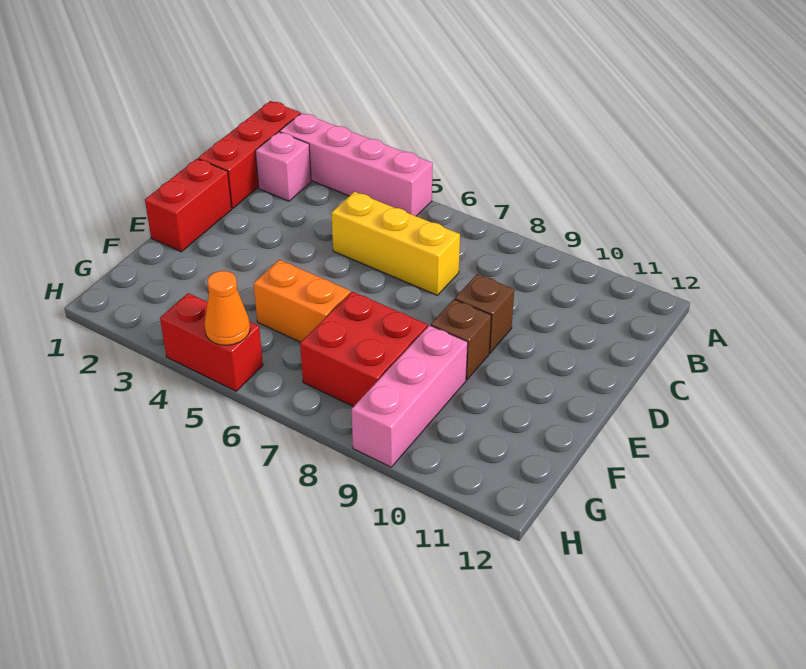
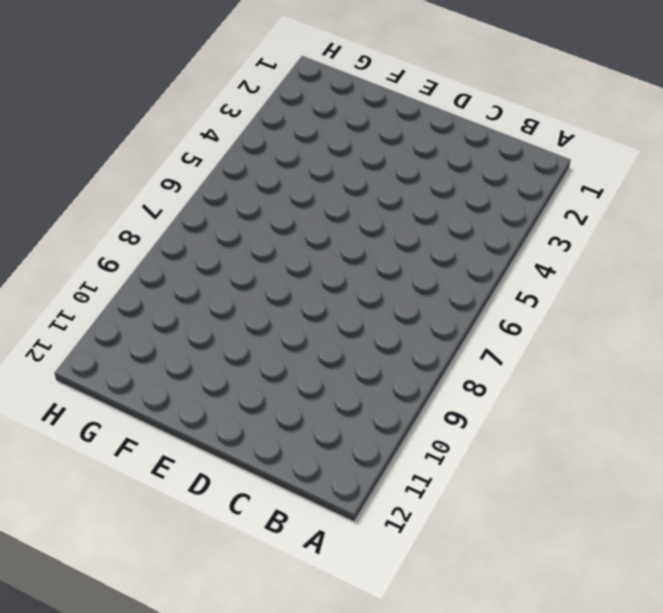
none -> red 1x3 brick [198,101,300,209]
none -> pink 1x4 brick [280,113,433,216]
none -> pink 1x1 brick [255,132,311,201]

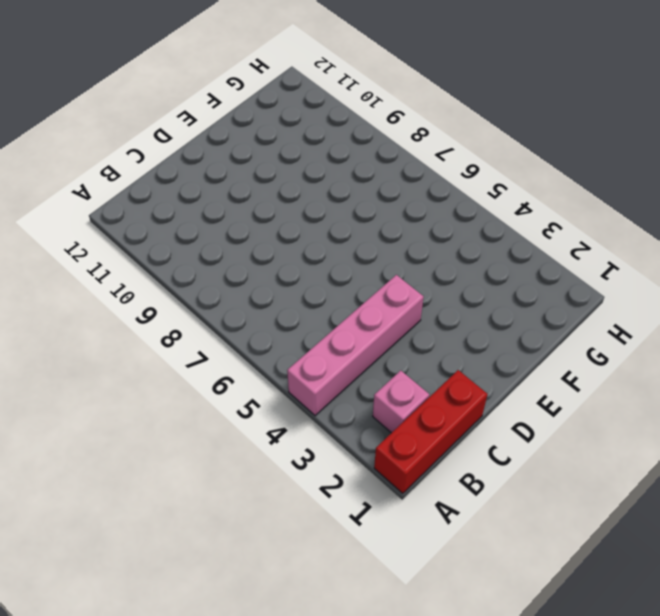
pink 1x4 brick [287,275,423,416] -> pink 1x4 brick turned to [280,113,433,216]
none -> yellow 1x3 brick [331,192,460,295]
none -> red 1x2 brick [145,159,232,252]
none -> brown 1x1 brick [455,274,514,353]

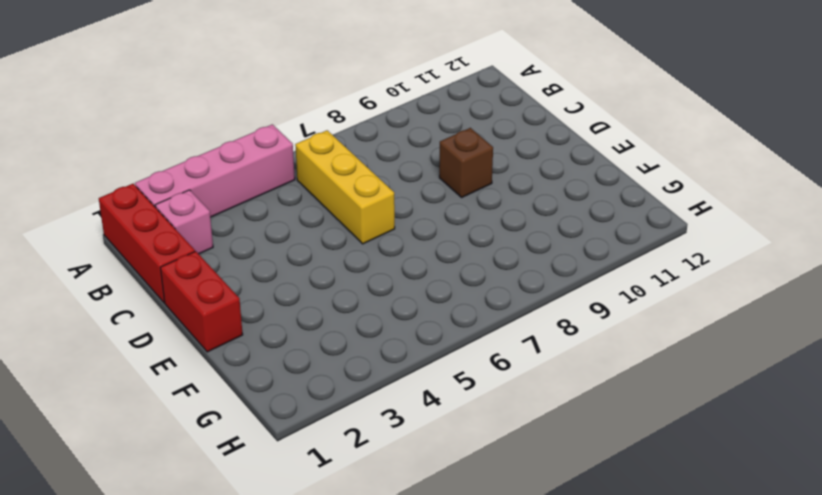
yellow 1x3 brick [295,130,395,244] -> yellow 1x3 brick turned to [331,192,460,295]
none -> brown 1x1 brick [431,299,491,380]
none -> orange 1x2 brick [254,260,351,342]
none -> red 2x2 brick [300,292,428,407]

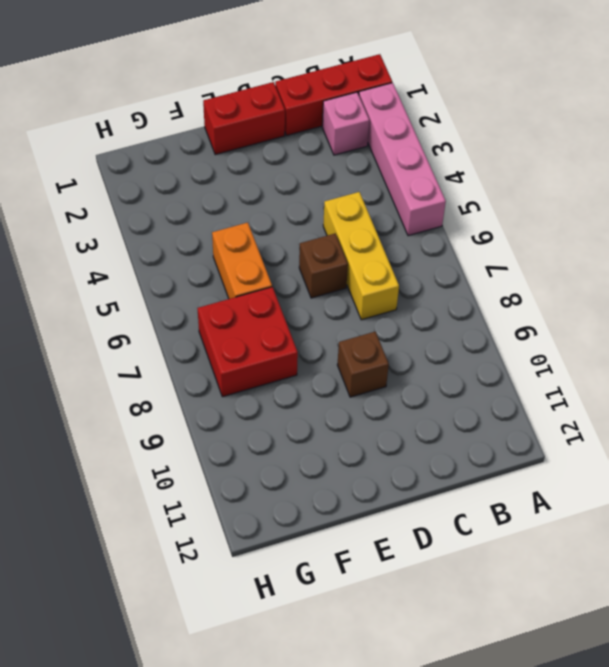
brown 1x1 brick [299,234,348,298] -> brown 1x1 brick moved to [431,299,491,380]
none -> pink 1x3 brick [351,325,468,467]
none -> red 1x2 brick [160,293,263,391]
none -> orange 1x1 cone [204,271,250,345]

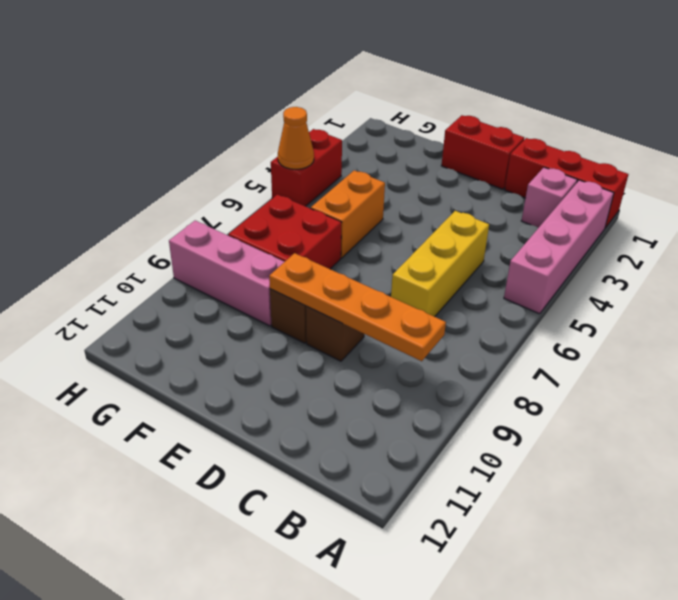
orange 1x4 plate [269,253,446,361] -> none

